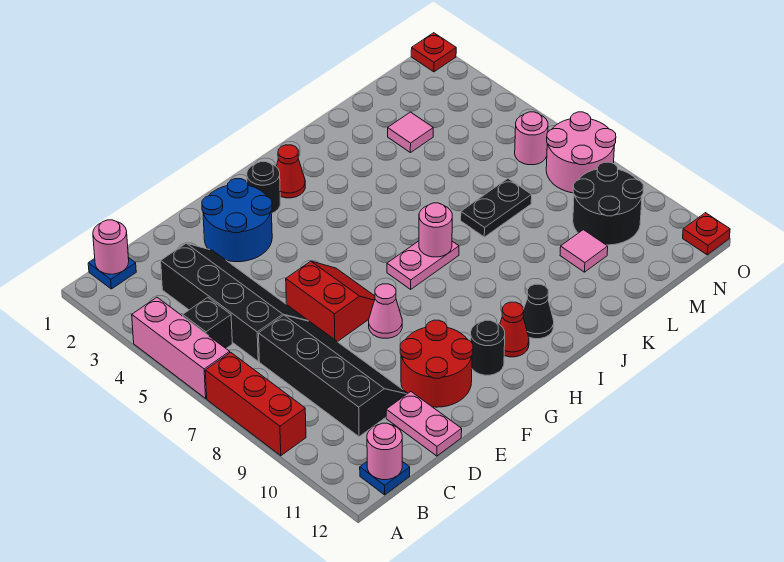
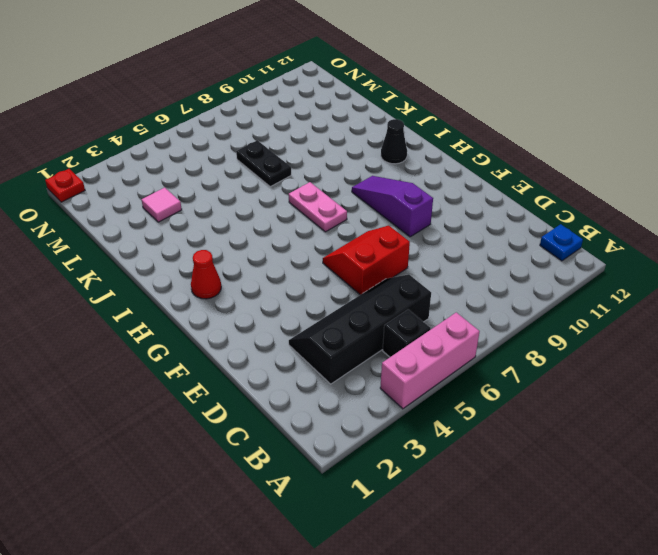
purple 1x3 slope [352,176,433,237] -> none
none -> red 1x3 brick [205,352,306,456]
none -> blue 1x1 plate [88,257,136,289]
none -> black 2x4 slope [258,315,408,437]

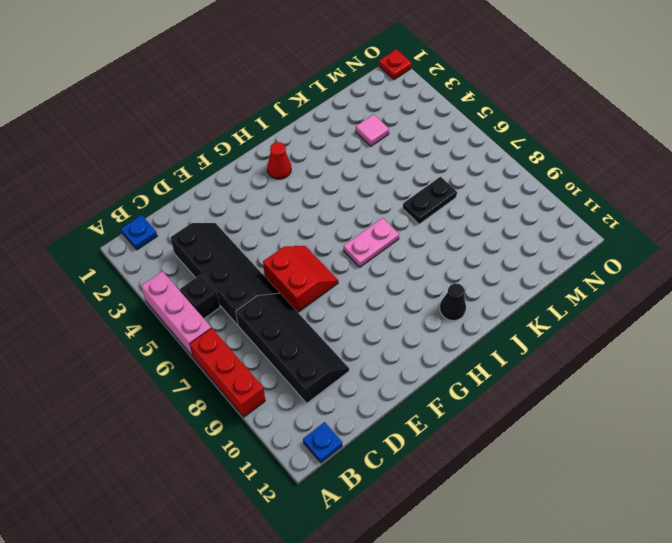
none -> pink 1x2 plate [386,392,462,456]
none -> blue 2x2 round brick [202,179,272,262]
none -> red 2x2 round brick [400,320,473,407]

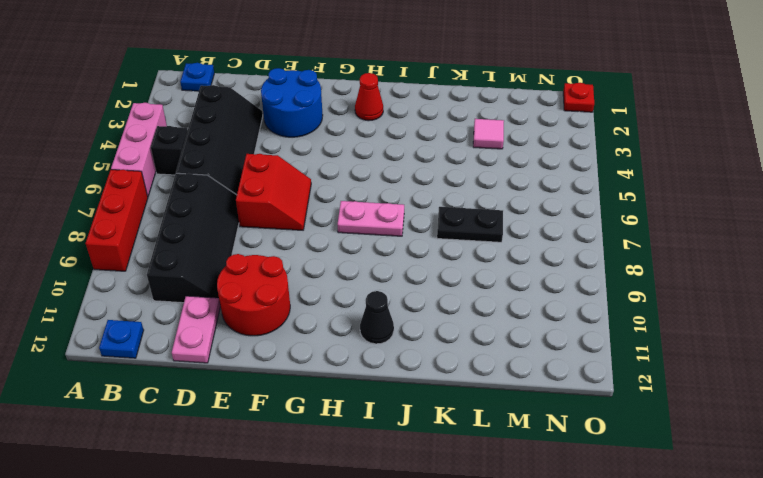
none -> pink 1x1 cone [369,284,402,338]
none -> black 1x1 round brick [247,162,280,213]
none -> black 1x1 round brick [470,320,505,375]

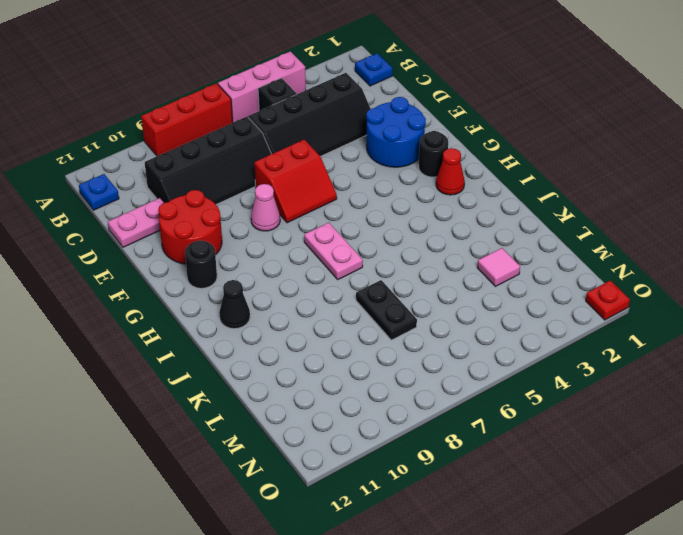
none -> red 1x1 cone [500,302,529,357]
none -> pink 1x1 tile [560,230,608,272]
none -> black 2x2 round brick [573,162,643,245]

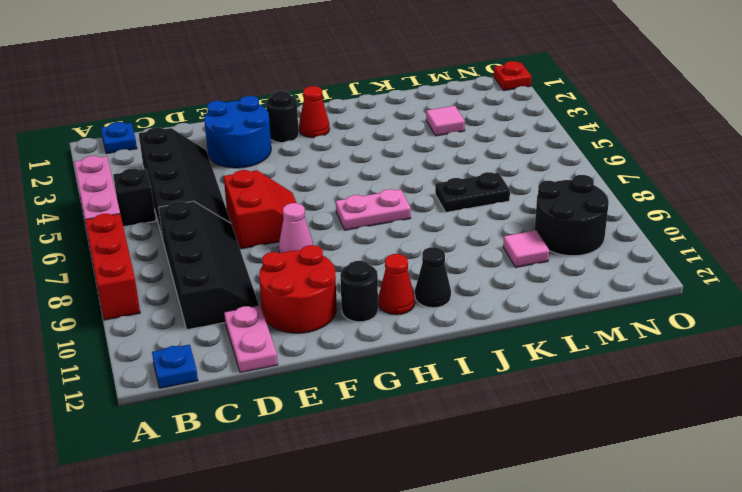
none -> pink 1x1 round brick [515,112,548,165]
none -> pink 2x2 round brick [546,112,616,193]
none -> red 1x1 plate [683,213,730,255]

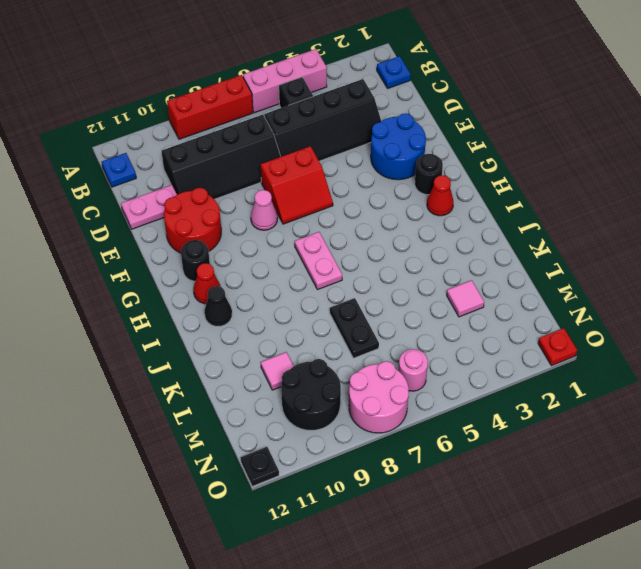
black 1x1 plate [241,447,279,486] -> red 1x1 plate [683,213,730,255]
none -> pink 1x1 round brick [93,220,129,274]
none -> pink 1x1 round brick [367,423,402,480]
none -> pink 1x1 round brick [419,203,452,257]

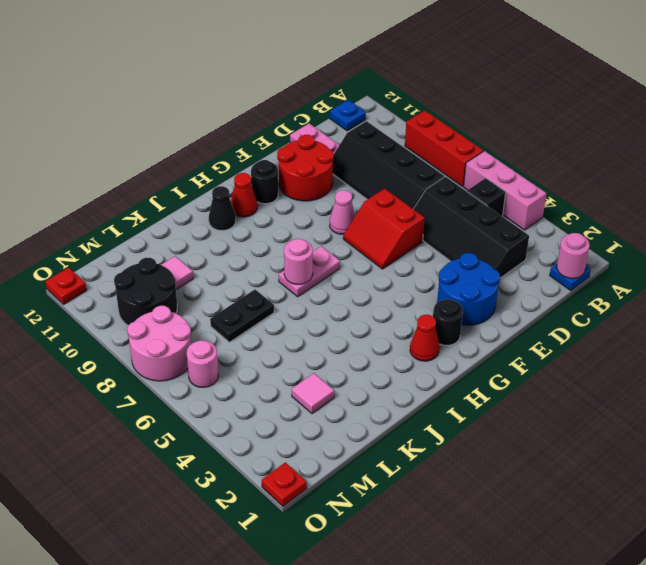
none -> pink 1x1 round brick [367,423,402,480]

